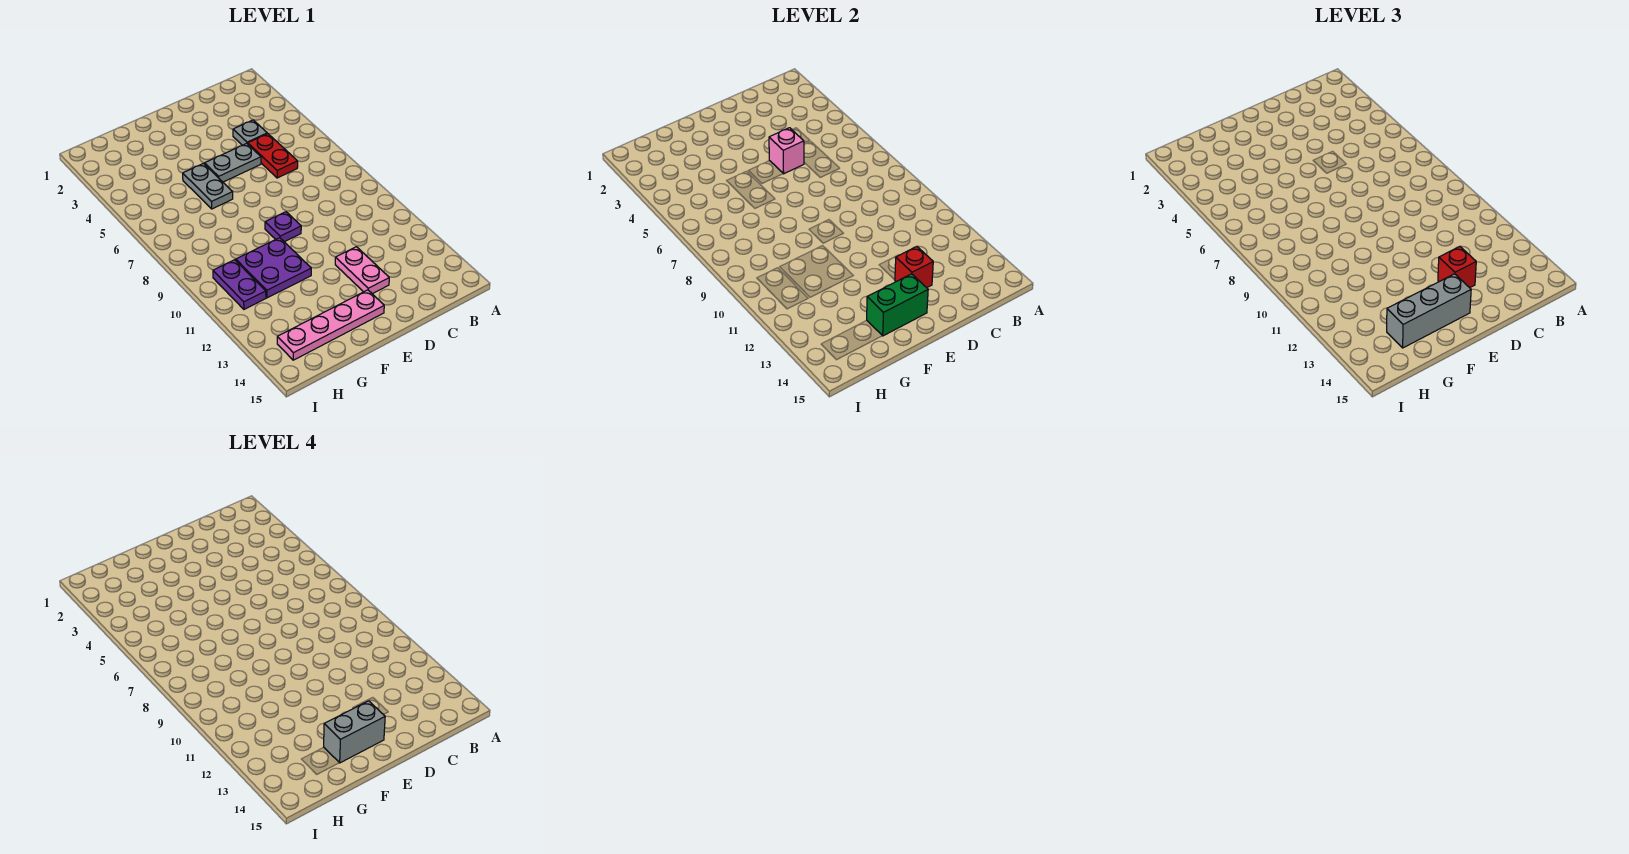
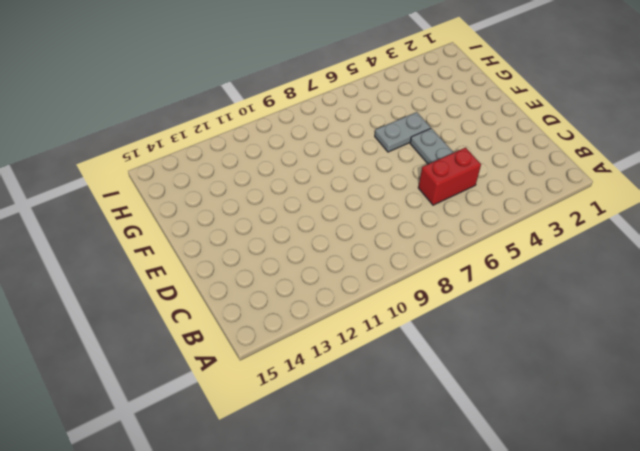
red 1x2 brick [418,148,481,205] -> red 1x2 plate [248,134,298,178]
none -> grey 1x1 plate [233,120,267,145]
none -> pink 1x2 plate [335,247,389,294]
none -> purple 1x1 plate [265,212,301,242]

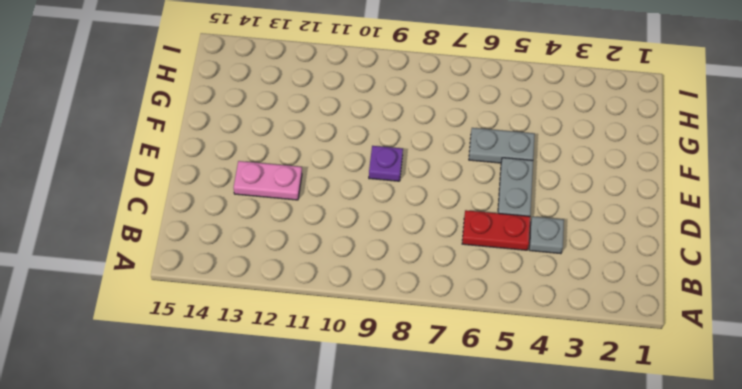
none -> pink 1x4 plate [277,290,384,360]
none -> purple 2x2 plate [236,238,311,298]
none -> purple 1x2 plate [213,260,266,309]

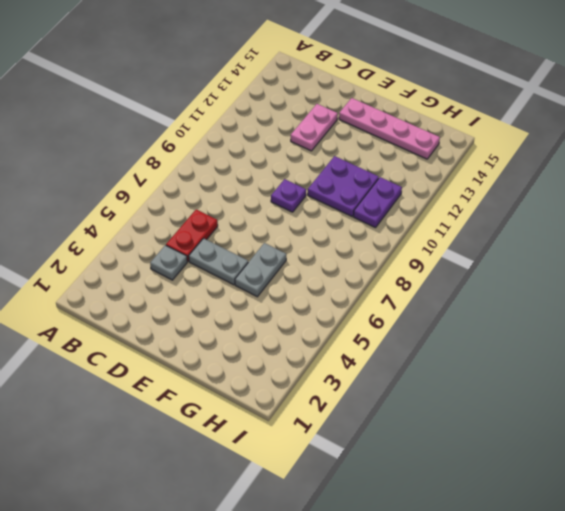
none -> pink 1x1 brick [769,128,804,174]
none -> red 1x1 brick [895,247,933,288]
none -> green 1x2 brick [867,274,928,336]

